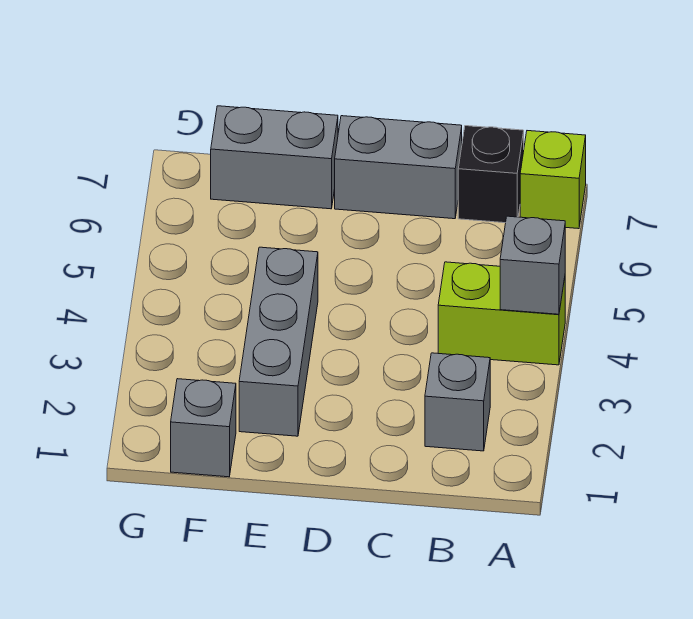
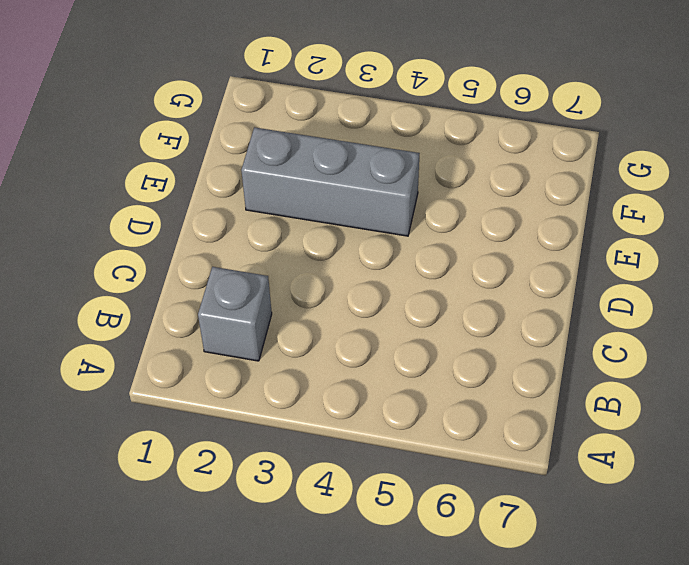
none -> lime 1x2 brick [438,262,565,365]
none -> lime 1x1 brick [520,131,586,229]

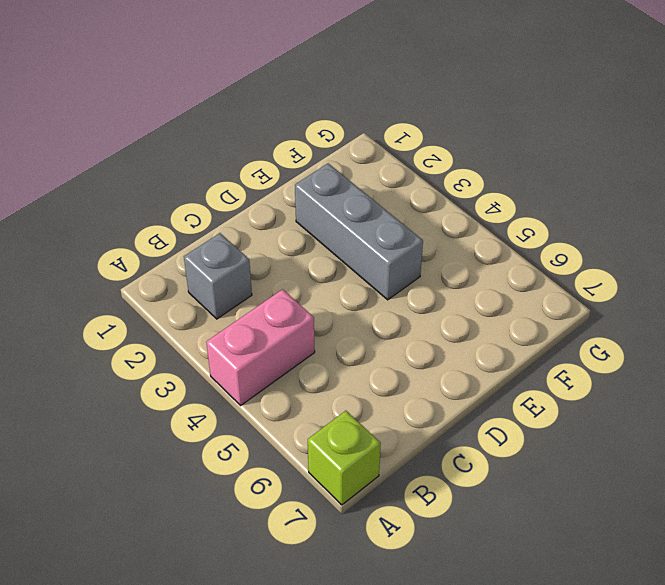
pink 1x2 brick [206,289,315,405] -> lime 1x2 brick [438,262,565,365]
none -> black 1x1 brick [458,126,524,223]
none -> grey 1x2 brick [335,116,462,219]

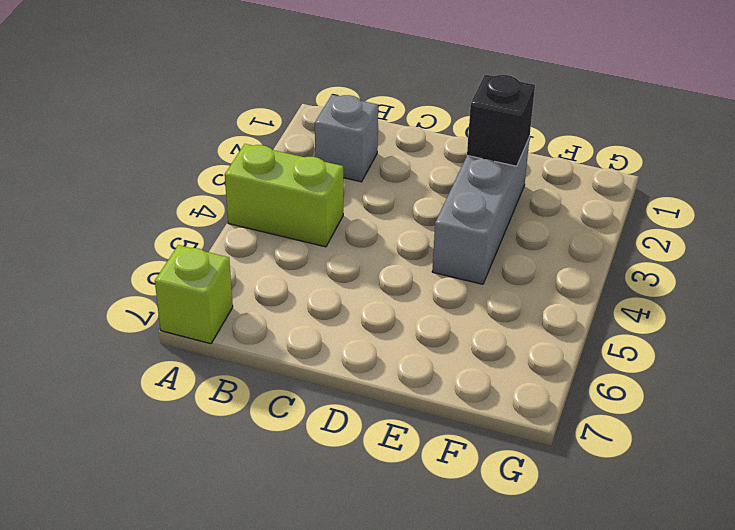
black 1x1 brick [467,74,535,166] -> black 1x1 brick moved to [458,126,524,223]
none -> grey 1x2 brick [335,116,462,219]
none -> grey 1x2 brick [211,106,338,209]

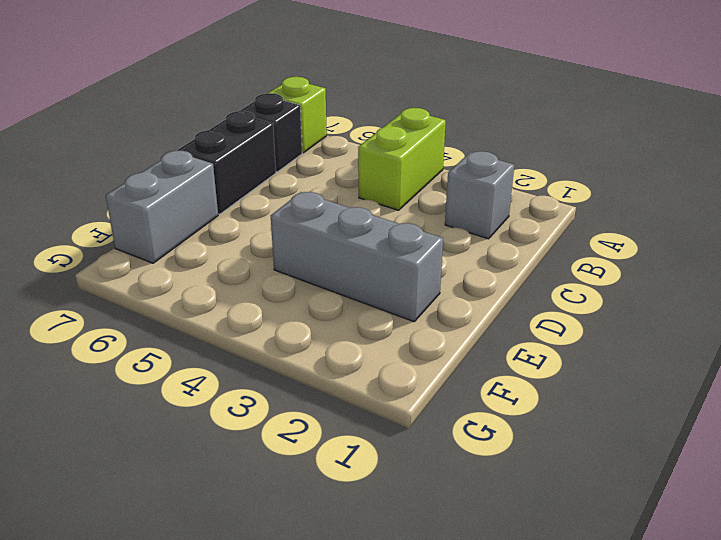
black 1x2 brick [177,111,276,214] -> grey 1x2 brick [335,116,462,219]
none -> grey 1x1 brick [171,379,236,477]
none -> grey 1x1 brick [500,216,565,314]

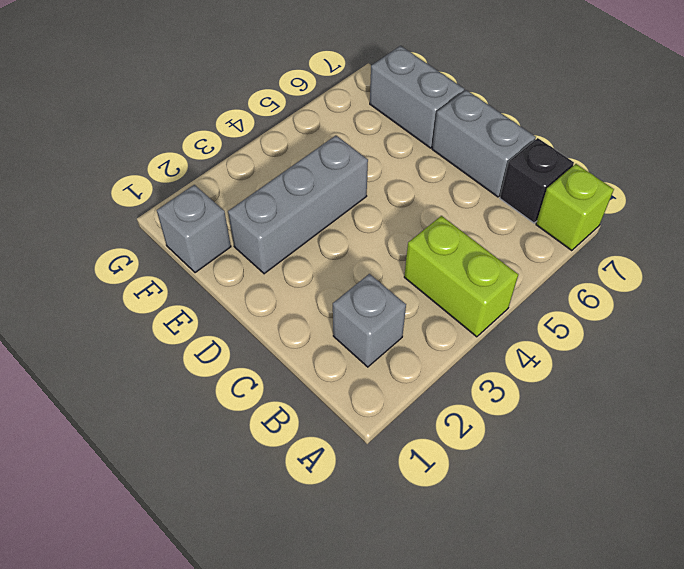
none -> grey 1x1 brick [500,216,565,314]

